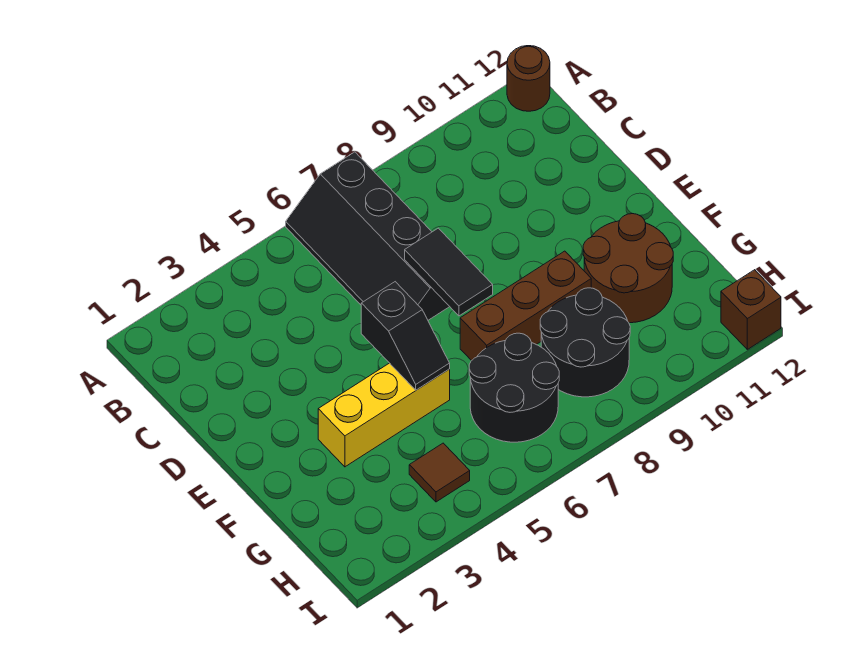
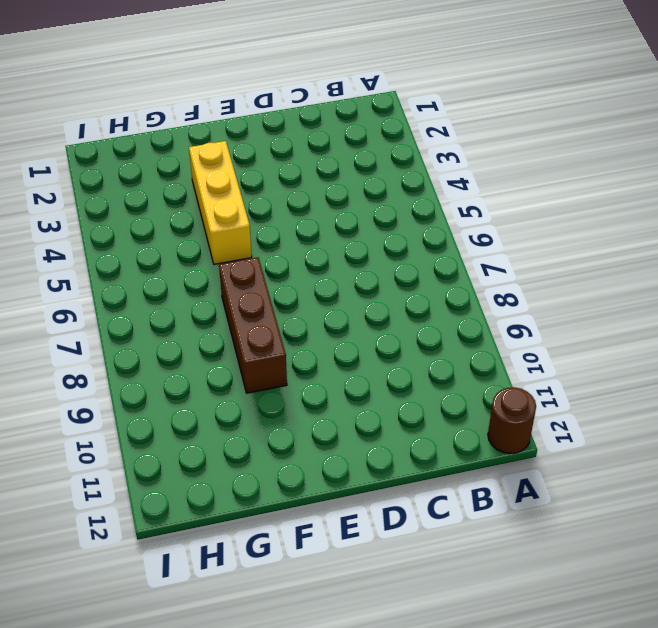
none -> black 2x4 slope [286,152,450,320]
none -> brown 2x2 round brick [583,214,673,323]

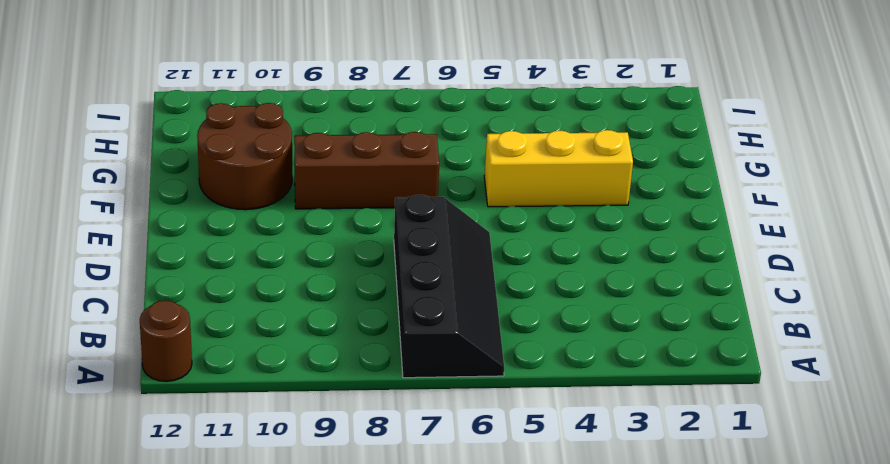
none -> black 2x2 round brick [469,333,559,442]
none -> black 2x2 round brick [540,288,630,397]

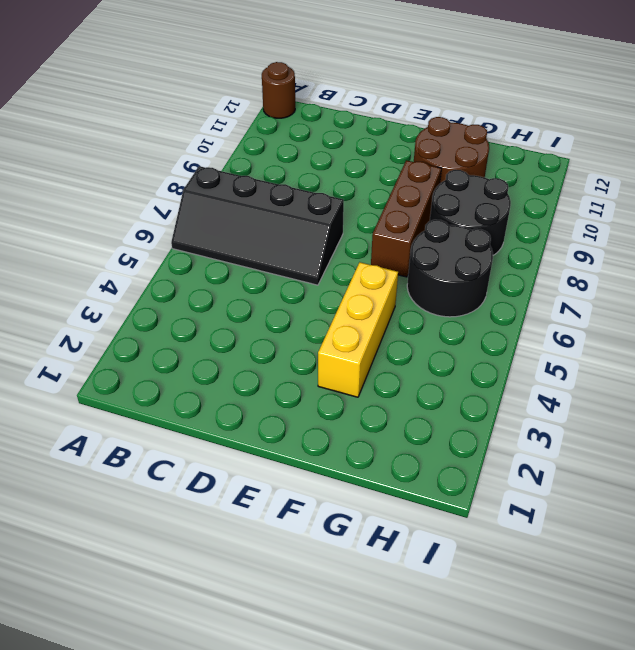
none -> brown 1x1 tile [409,443,470,502]
none -> brown 1x1 brick [721,270,781,349]

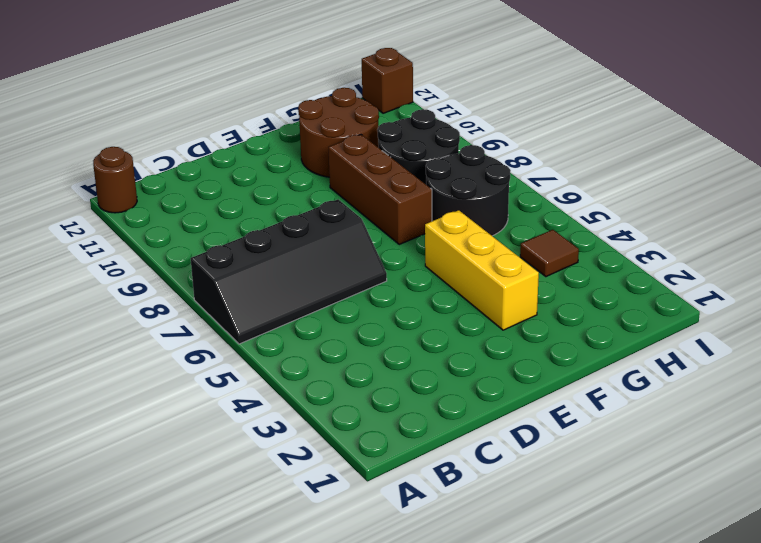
none -> black 1x2 tile [405,228,493,316]
none -> black 1x2 slope [361,282,450,390]

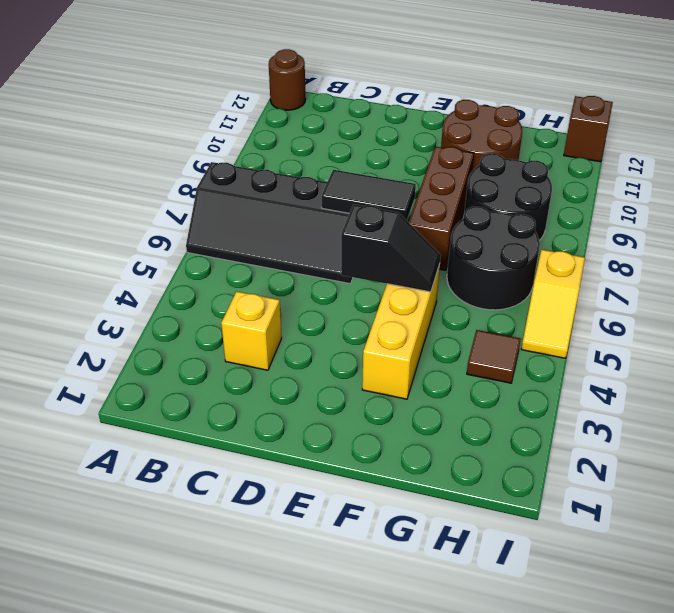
yellow 1x1 brick [221,291,282,370] -> none
yellow 1x2 slope [521,250,585,358] -> none

